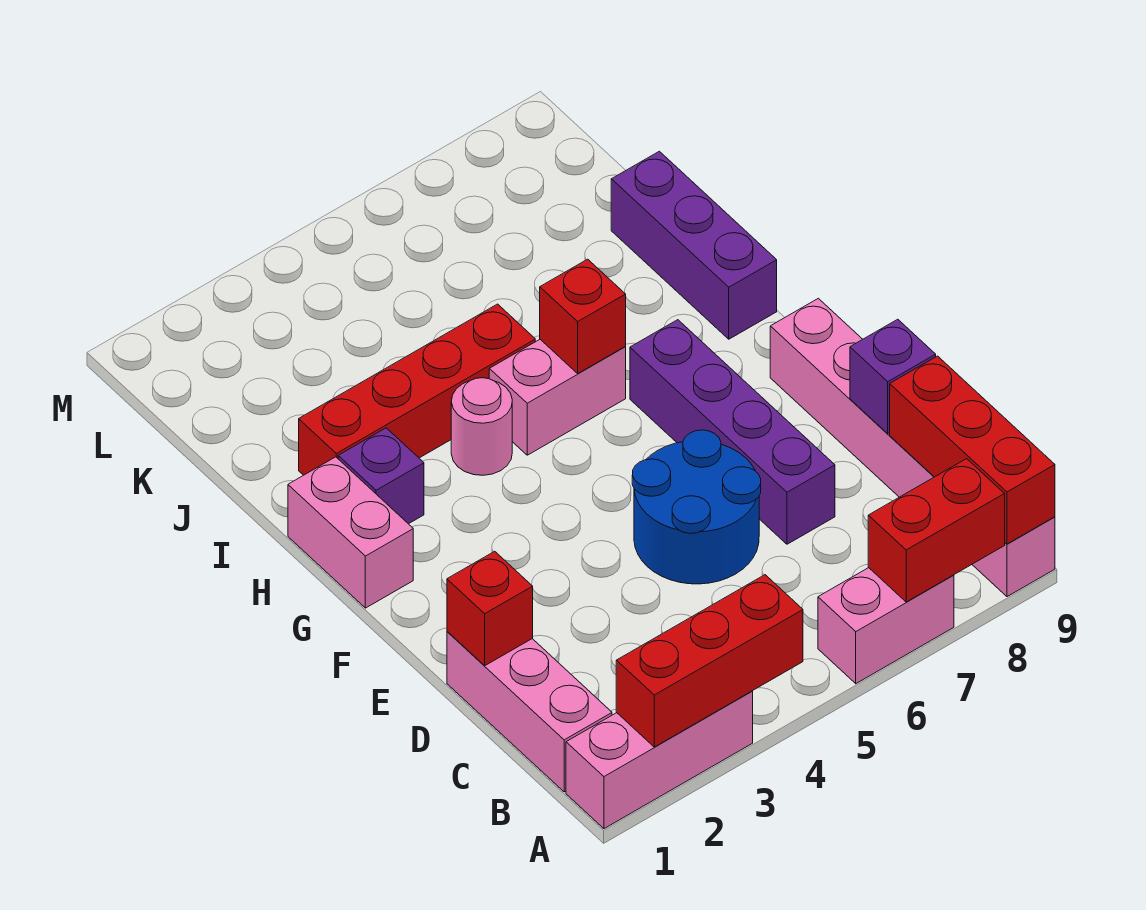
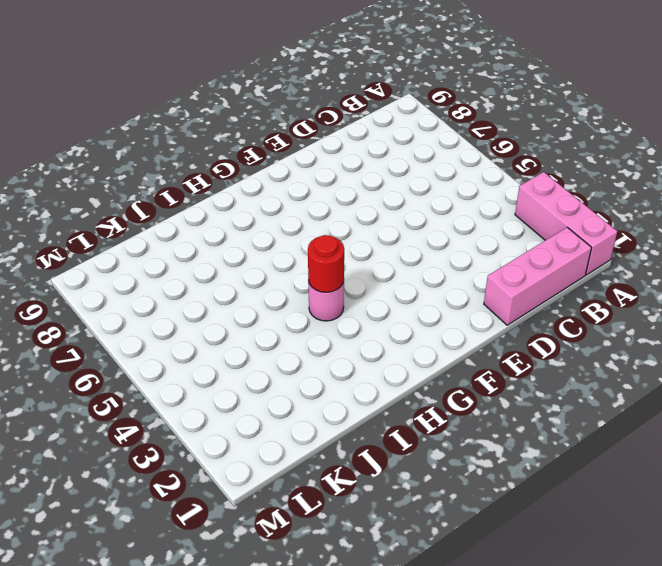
red 1x1 round brick [308,235,344,292] -> none
none -> pink 1x2 brick [818,568,954,684]
none -> pink 1x6 brick [770,298,1055,597]
none -> blue 2x2 round brick [632,430,761,584]

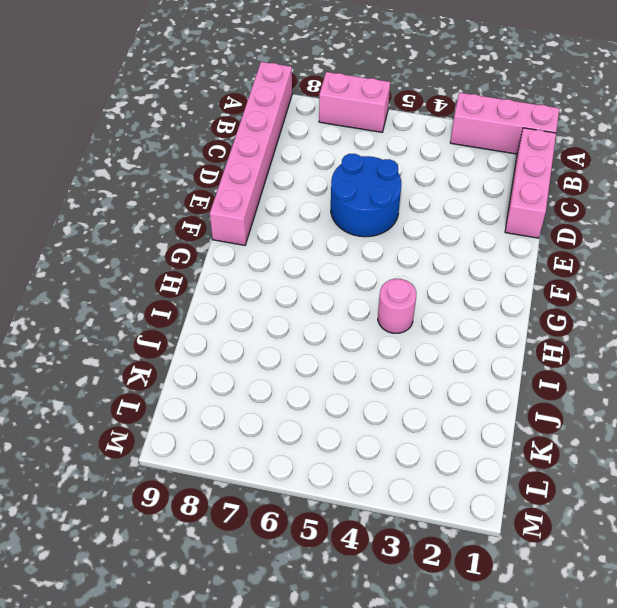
none -> purple 1x4 brick [630,320,835,544]
none -> pink 1x2 brick [288,457,413,608]
none -> purple 1x1 brick [338,428,424,524]

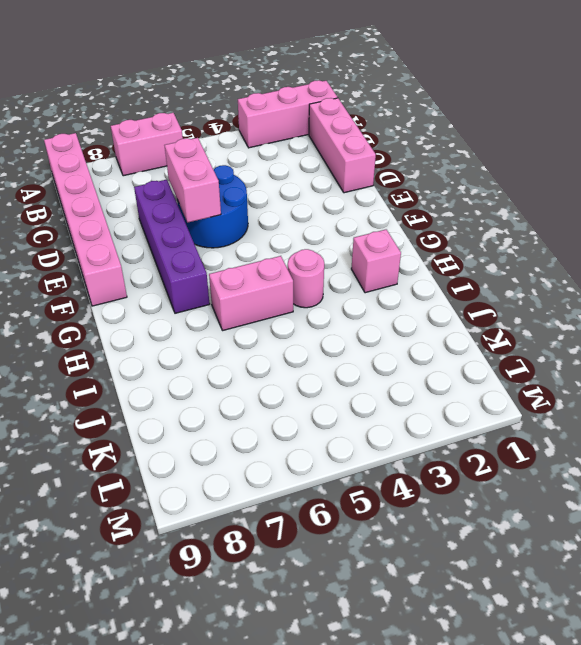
pink 1x2 brick [165,138,221,223] -> pink 1x2 brick moved to [288,457,413,608]
pink 1x1 brick [351,230,401,293] -> purple 1x1 brick [338,428,424,524]
none -> purple 1x3 brick [611,151,777,339]
none -> red 1x4 brick [299,304,535,475]
none -> red 1x3 brick [616,575,803,747]

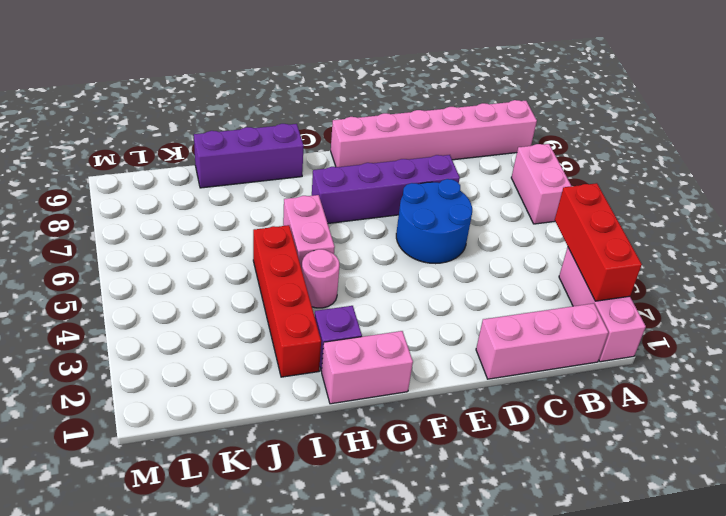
none -> red 1x2 brick [868,459,1005,602]
none -> red 1x3 brick [890,356,1055,544]
none -> red 1x1 brick [447,551,533,666]

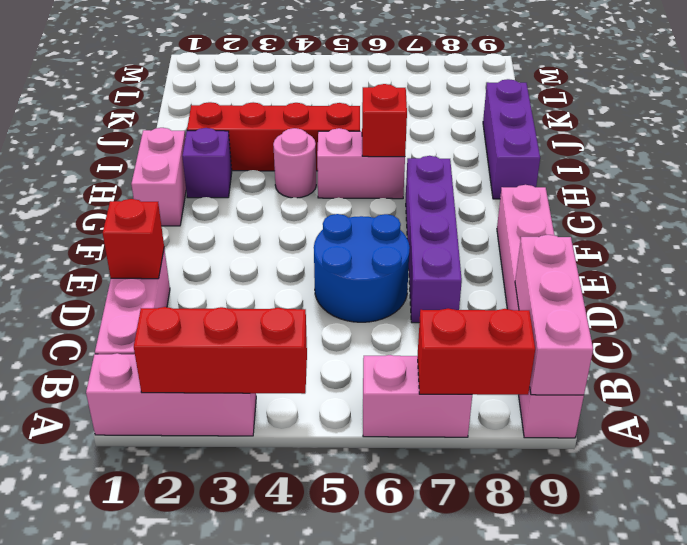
pink 1x3 brick [515,235,593,395] -> red 1x3 brick [890,356,1055,544]
none -> purple 1x1 brick [850,319,936,434]

